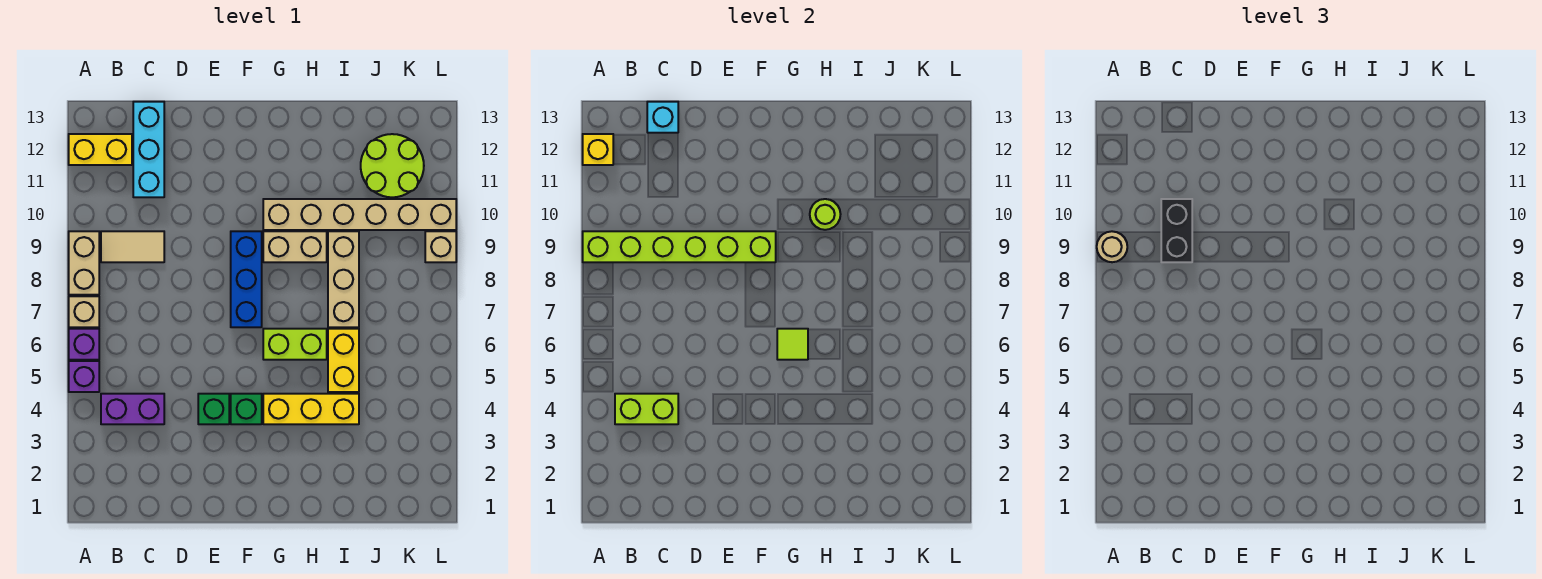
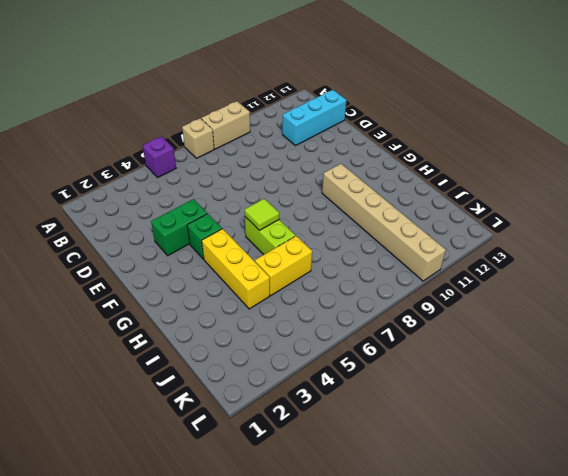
green 1x2 brick [151,199,207,256] -> green 1x1 brick [198,394,229,424]
none -> purple 1x1 brick [69,329,99,360]
none -> yellow 1x2 brick [69,134,132,165]
none -> purple 1x2 brick [101,394,164,424]

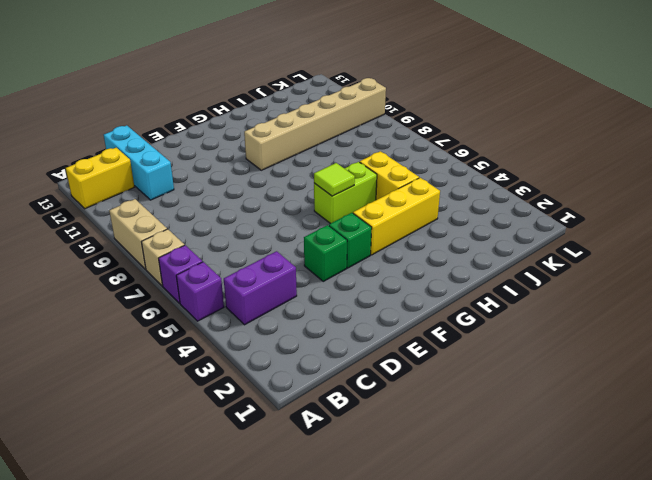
none -> tan 1x2 tile [101,231,164,262]
none -> blue 1x3 brick [231,231,262,327]
none -> tan 1x2 brick [263,231,327,262]

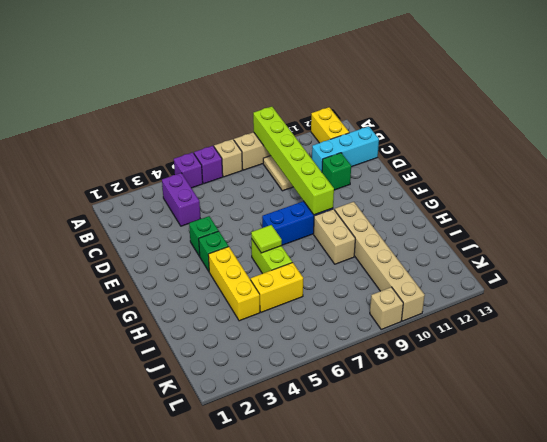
green 1x1 brick [322,153,351,190] -> none
none -> tan 1x3 brick [328,231,359,327]
none -> lime 2x2 round brick [361,134,424,197]
none -> yellow 1x1 brick [583,134,613,165]

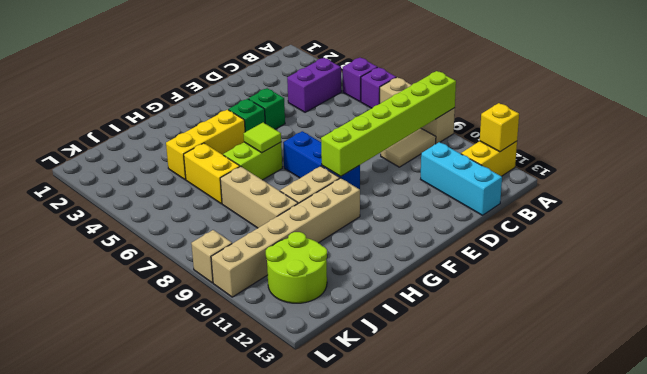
none -> lime 1x2 brick [615,394,678,424]
none -> cyan 1x1 brick [647,102,678,133]
none -> lime 1x1 round brick [810,199,841,230]

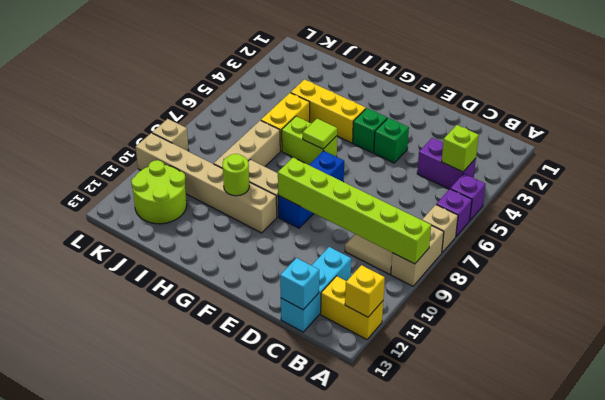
lime 1x1 brick [441,125,479,172] -> lime 1x2 brick [615,394,678,424]
none -> tan 1x1 round brick [1097,231,1127,262]
none -> black 1x2 brick [1161,199,1192,262]

